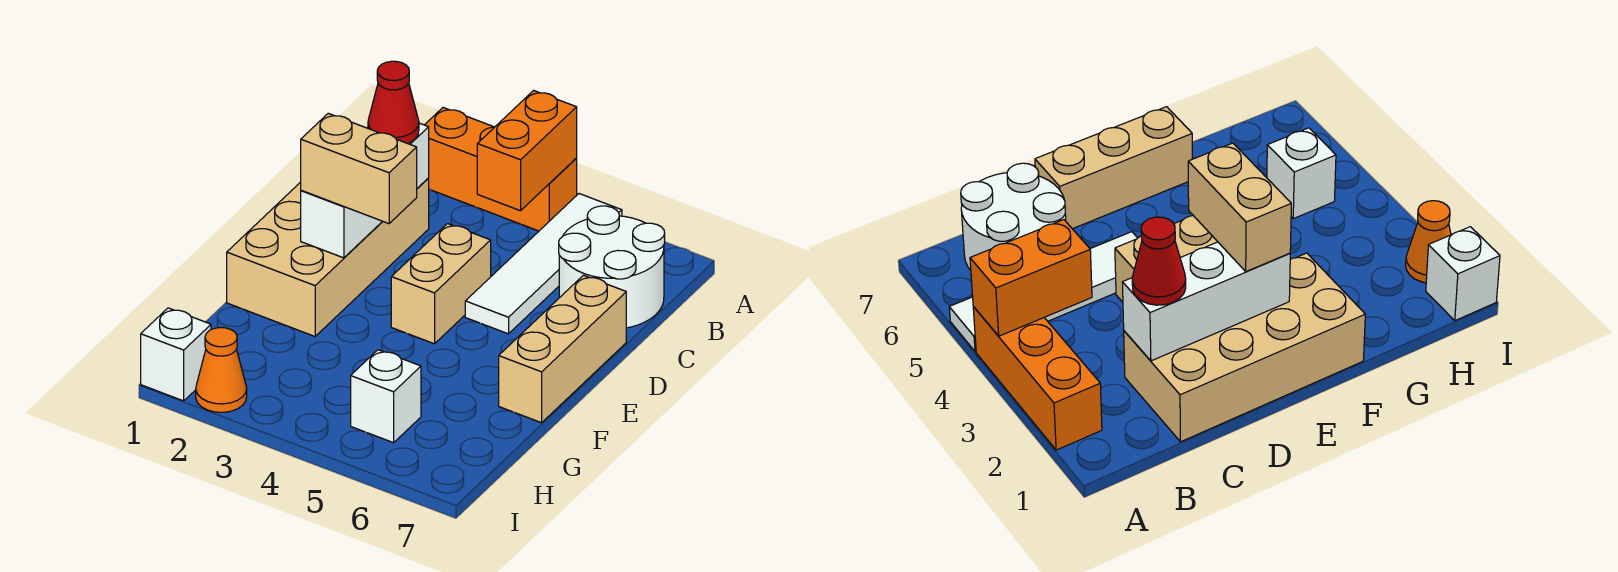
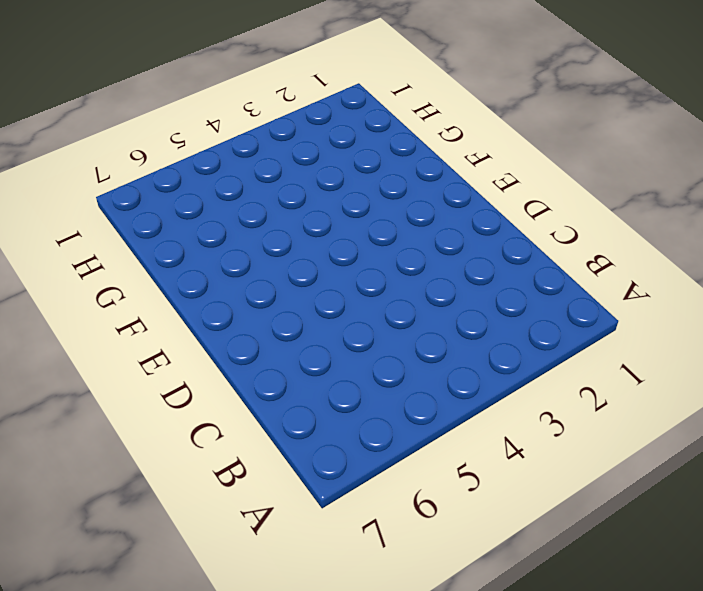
none -> orange 1x3 brick [425,108,577,231]
none -> white 1x4 tile [465,194,622,334]
none -> white 2x2 round brick [559,206,665,328]

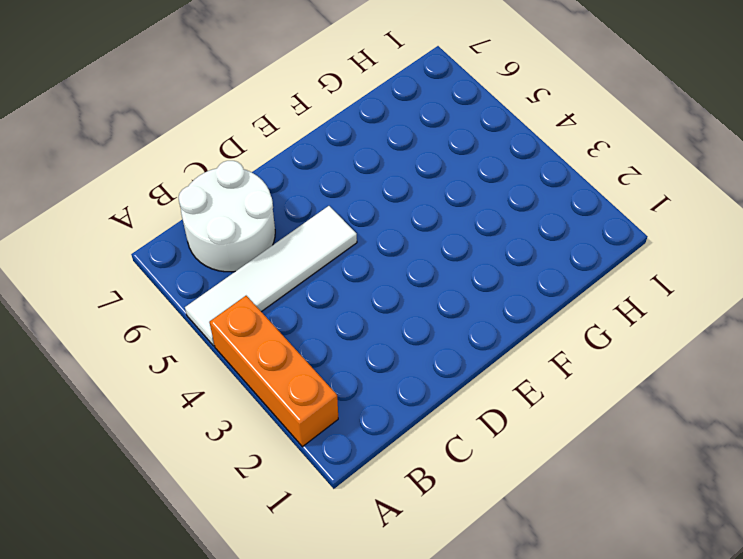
none -> tan 2x4 brick [227,178,429,336]
none -> tan 1x2 brick [391,224,491,344]
none -> tan 1x3 brick [499,275,626,423]

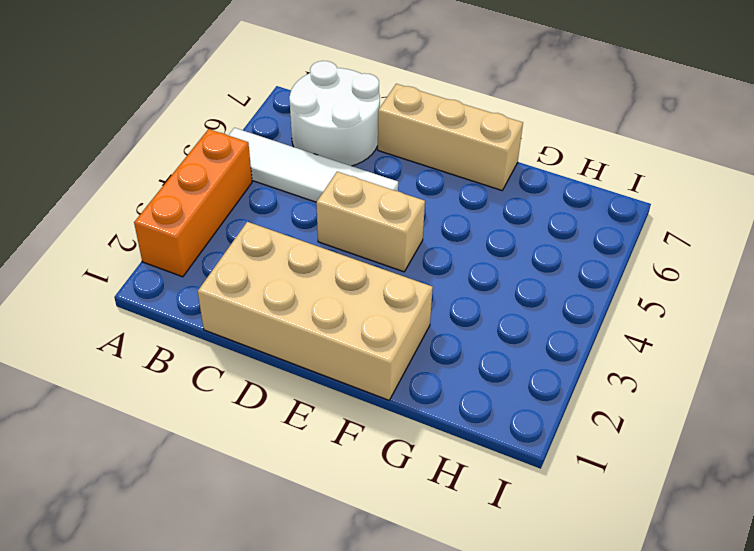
none -> white 1x1 brick [351,350,421,443]
none -> white 1x1 brick [141,308,211,401]
none -> orange 1x1 cone [196,328,247,412]

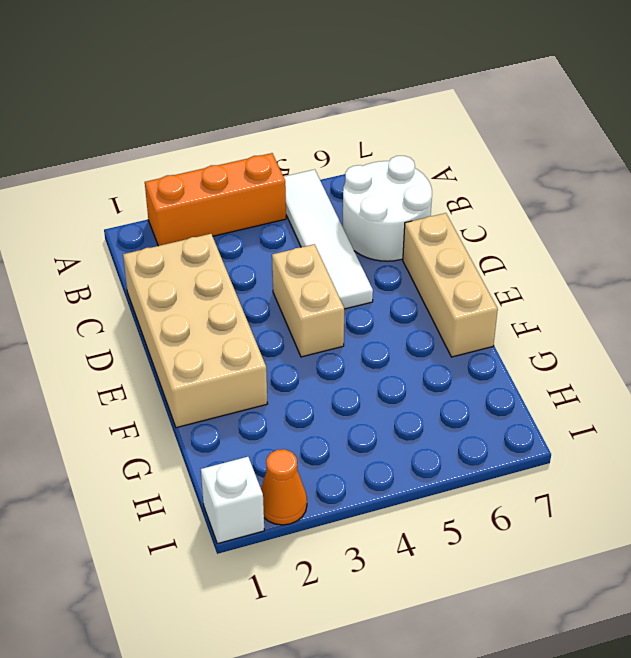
none -> white 1x1 brick [351,350,421,443]
none -> orange 1x2 brick [477,90,577,211]
none -> white 1x3 brick [301,123,429,258]

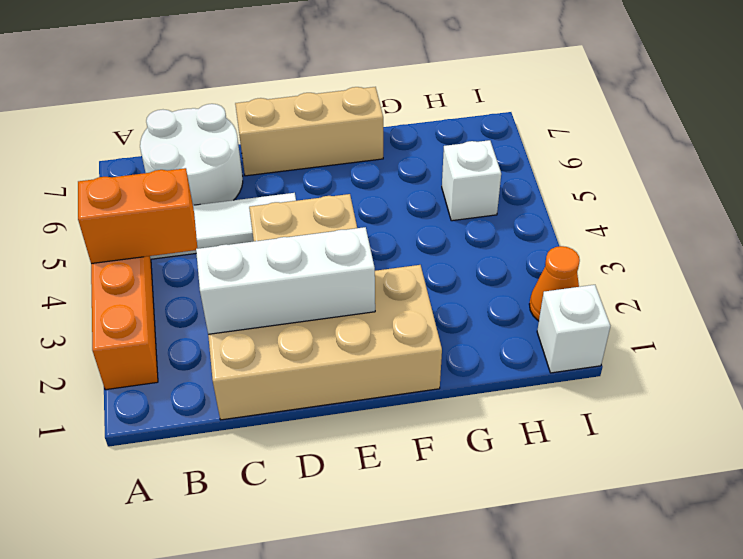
none -> red 1x1 cone [368,61,419,144]
none -> tan 1x2 brick [301,113,417,224]

